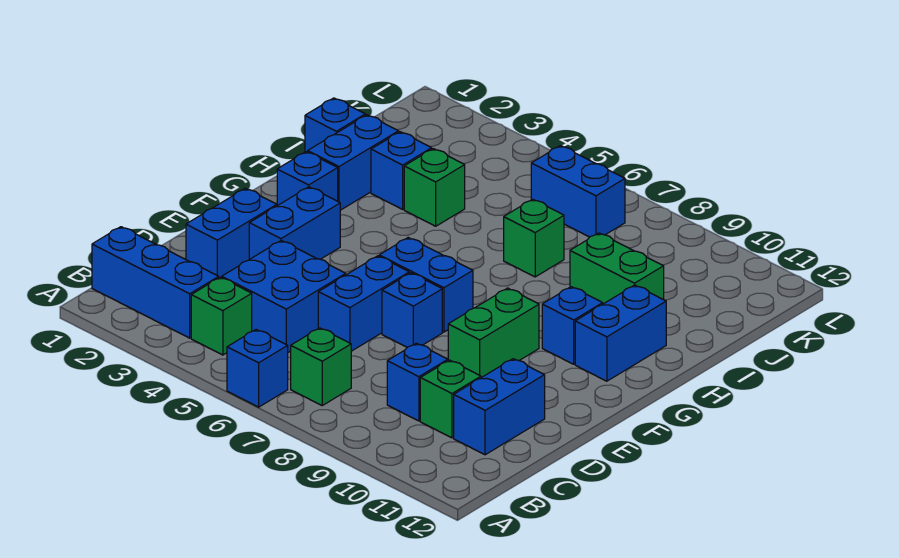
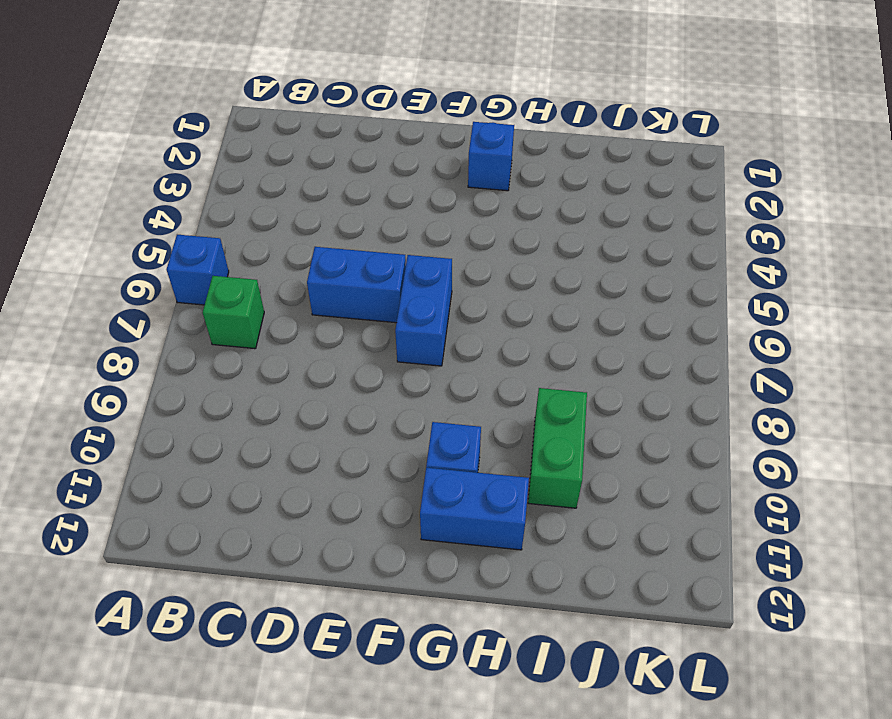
none -> blue 1x3 brick [92,227,219,338]
none -> green 1x1 brick [191,277,252,355]
none -> blue 2x2 brick [222,241,346,352]

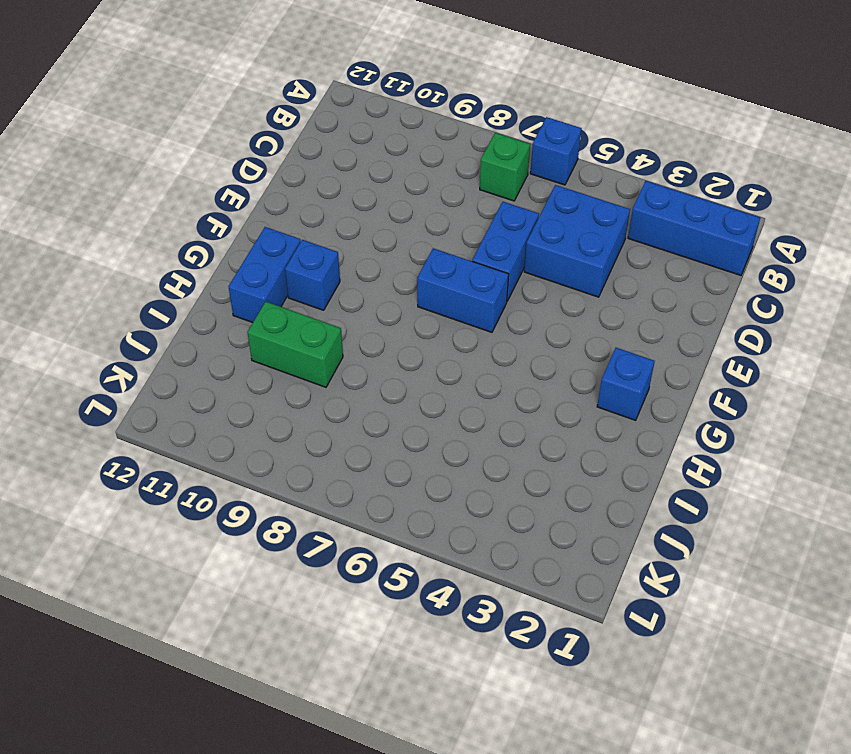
none -> green 1x1 brick [191,277,252,355]
none -> blue 1x1 brick [387,343,448,421]
none -> green 1x1 brick [420,360,481,438]

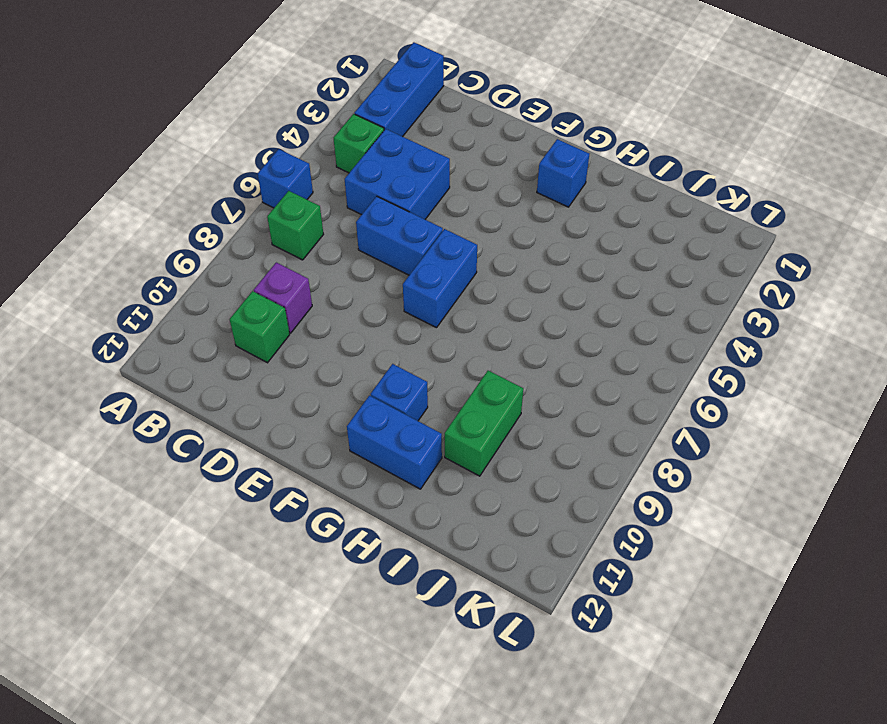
purple 1x1 brick [254,262,312,333] -> blue 1x1 brick [387,343,448,421]
none -> blue 1x2 brick [454,359,545,455]
none -> blue 1x2 brick [186,188,277,278]
none -> blue 1x2 brick [249,187,340,259]

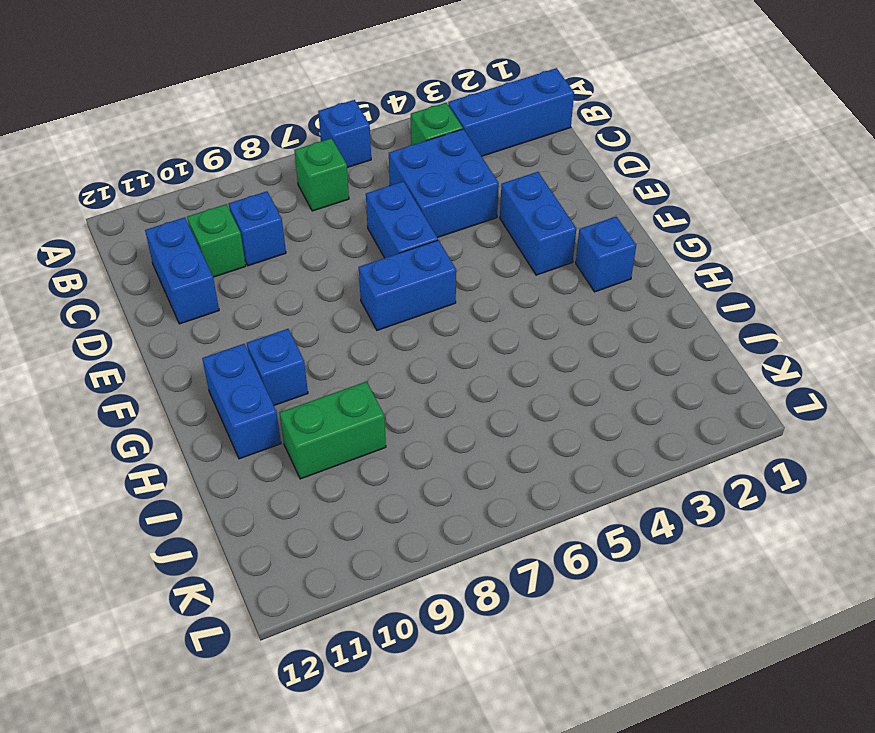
none -> blue 1x2 brick [186,188,277,278]
none -> blue 1x1 brick [382,273,442,347]
none -> green 1x2 brick [448,288,539,378]

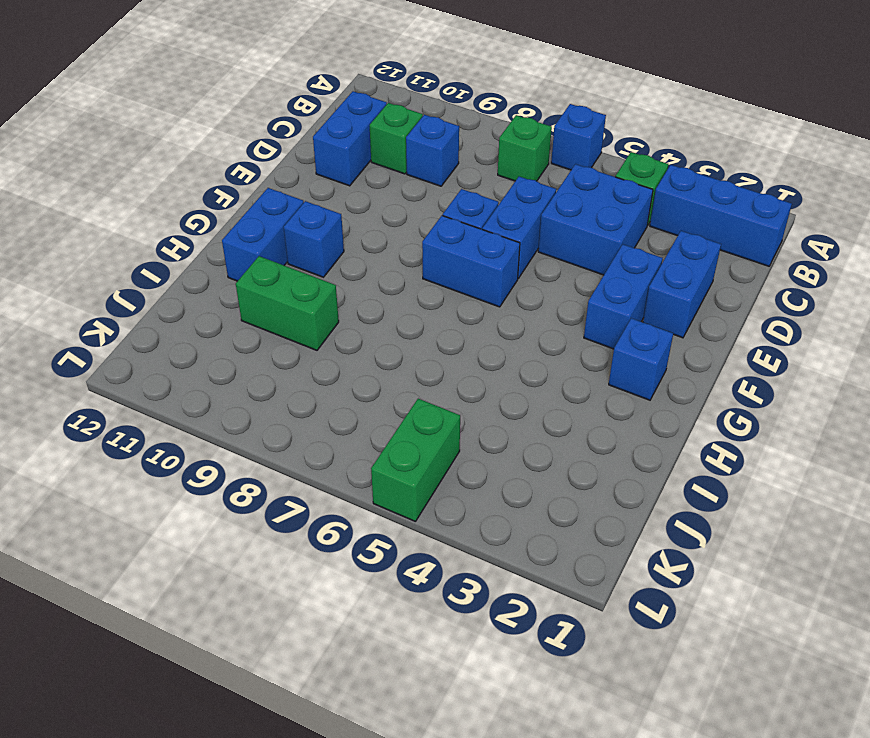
green 1x2 brick [371,399,460,522] -> green 1x2 brick moved to [448,288,539,378]
none -> blue 1x2 brick [308,115,399,210]
none -> blue 1x1 brick [305,98,365,152]
none -> blue 1x1 brick [371,132,432,209]

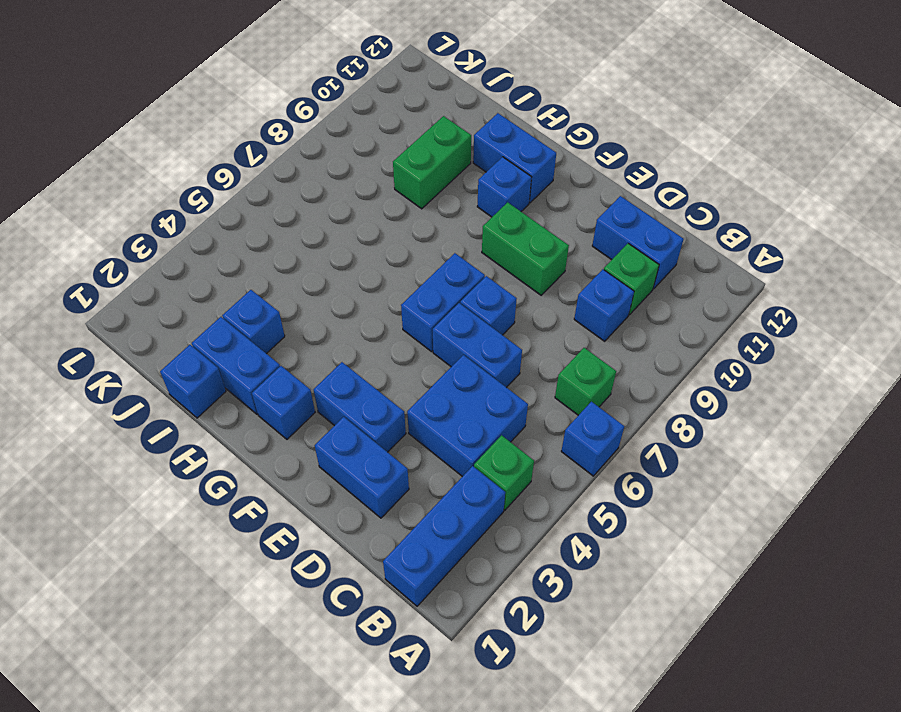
none -> green 1x1 brick [404,149,465,226]
none -> green 1x1 brick [504,199,564,277]
none -> blue 1x2 brick [531,146,625,237]

